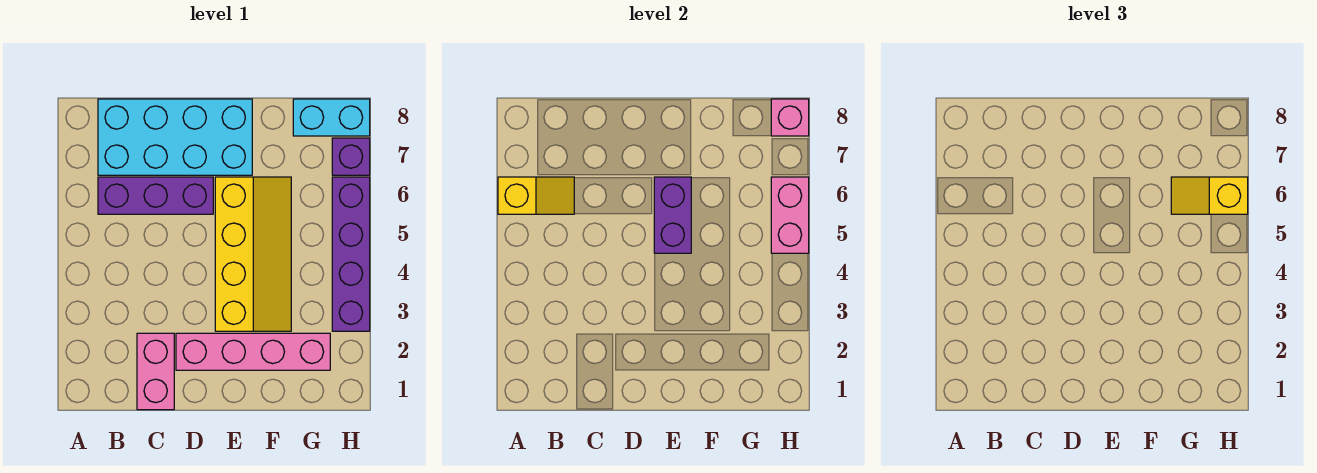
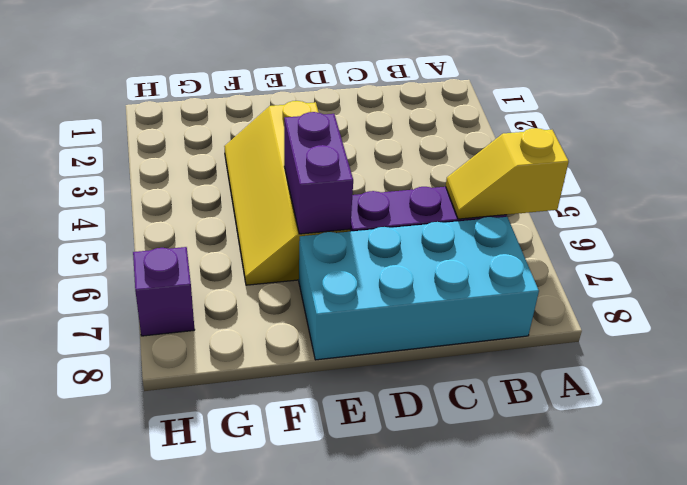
none -> pink 1x2 brick [137,333,174,410]
none -> pink 1x4 brick [176,333,330,370]
none -> cyan 1x2 brick [293,99,370,136]

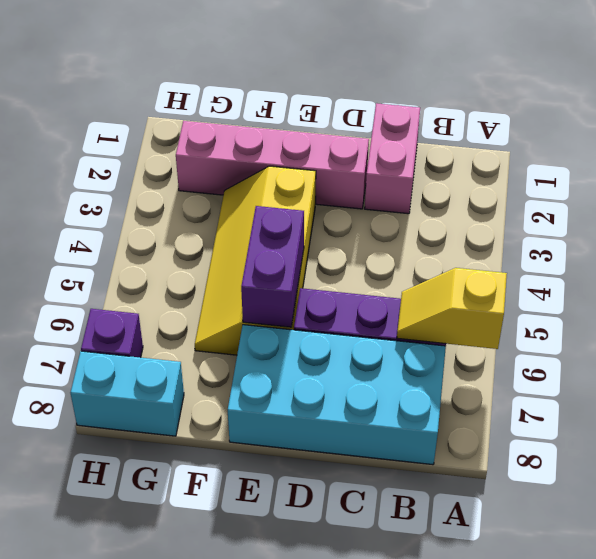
none -> purple 1x4 brick [332,177,370,331]
none -> pink 1x2 brick [771,177,809,253]
none -> pink 1x1 brick [771,99,809,136]

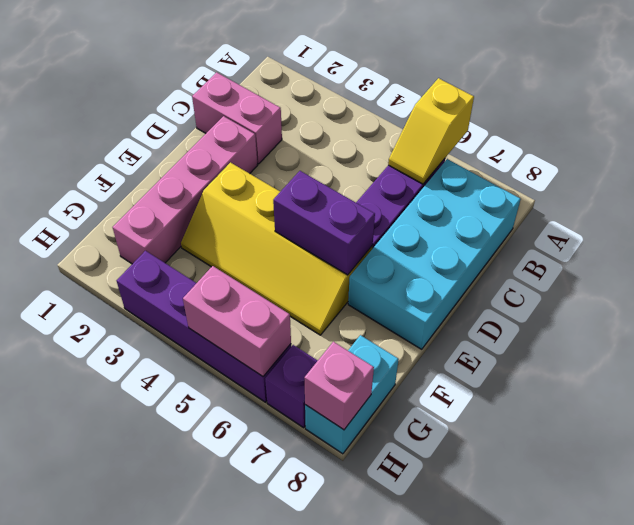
none -> yellow 1x2 slope [1171,177,1248,214]

